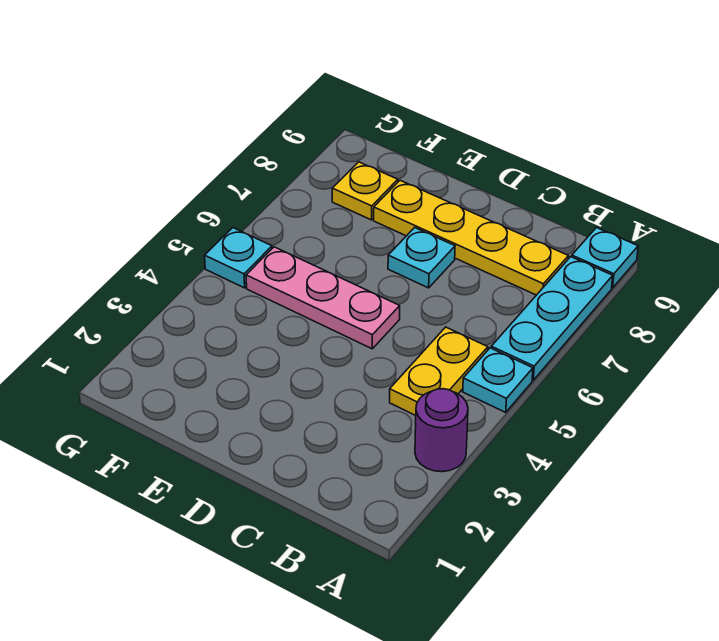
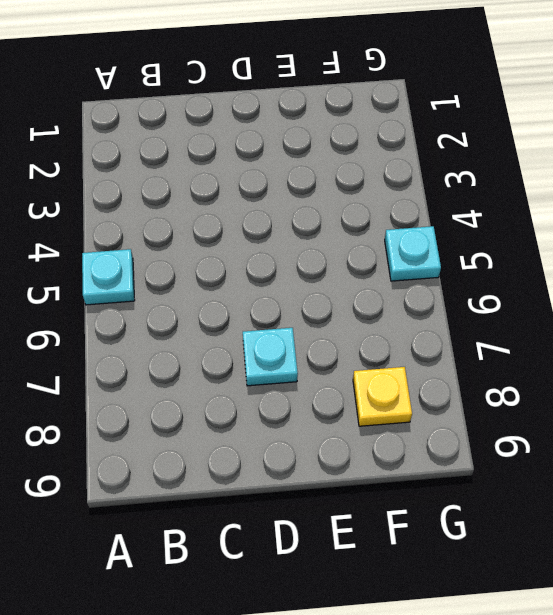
none -> purple 1x1 round brick [415,389,468,472]
none -> cyan 1x3 plate [491,257,613,380]

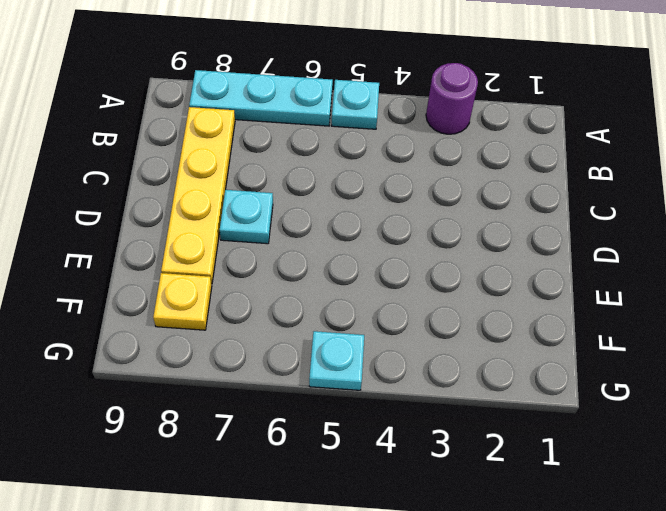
none -> cyan 1x1 plate [572,228,638,288]
none -> yellow 1x2 plate [390,327,488,415]

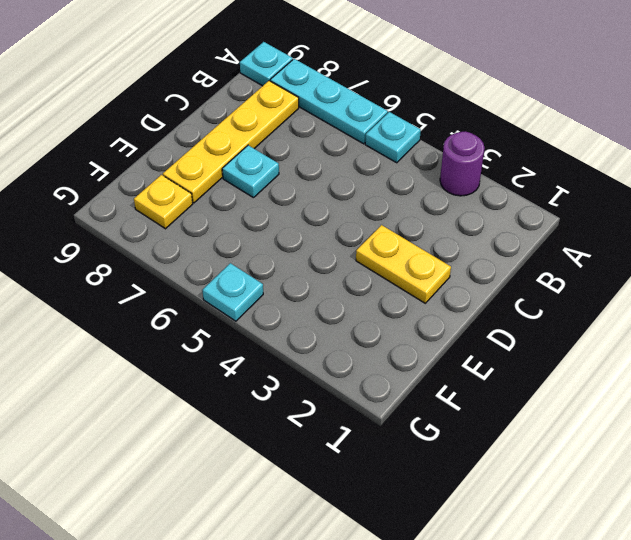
yellow 1x2 plate [356,225,451,303] -> yellow 1x2 plate moved to [390,327,488,415]
none -> pink 1x3 plate [246,247,400,349]

